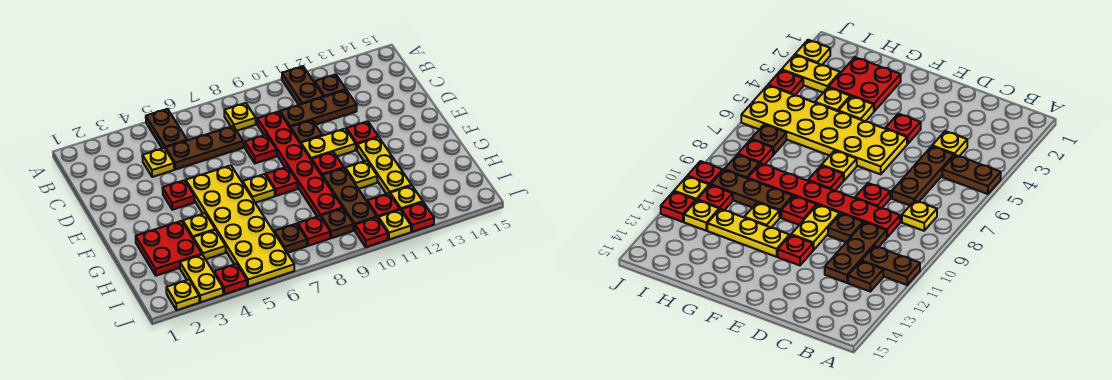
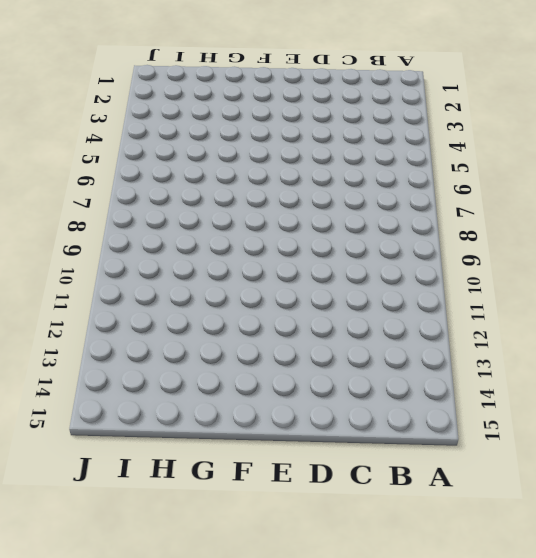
none -> brown 1x2 plate [146,109,187,149]
none -> brown 1x2 plate [282,66,324,105]
none -> yellow 1x1 plate [224,103,256,131]
none -> brown 1x1 plate [315,75,346,97]

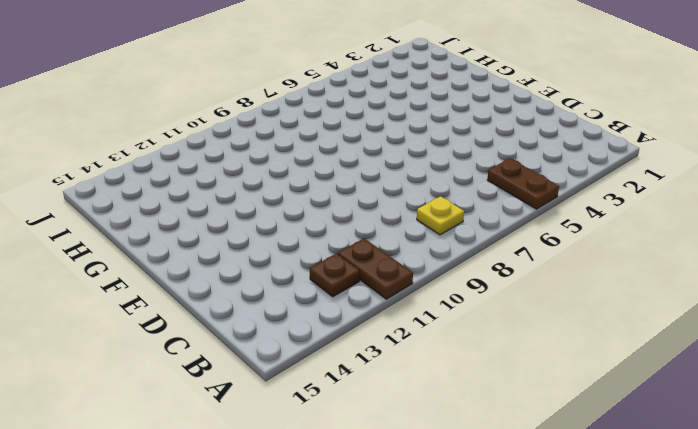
none -> yellow 1x1 plate [142,148,174,177]
none -> brown 1x3 plate [166,126,243,170]
none -> red 1x6 plate [257,111,342,217]
none -> brown 1x3 plate [280,90,357,127]

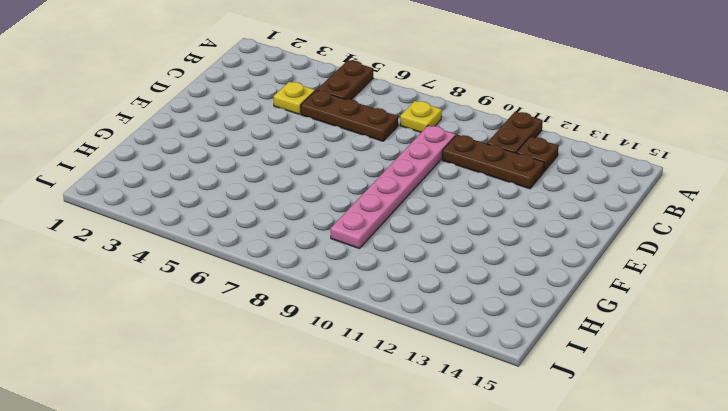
pink 1x6 plate [331,125,456,249] -> red 1x6 plate [257,111,342,217]
none -> red 1x1 plate [245,135,277,163]
none -> brown 1x1 plate [290,120,322,144]
none -> red 1x1 plate [162,180,195,210]
none -> yellow 2x6 plate [186,165,294,286]

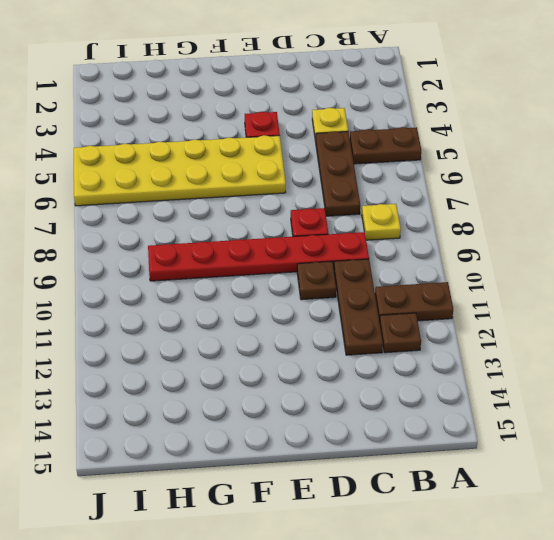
none -> yellow 1x2 plate [301,129,356,160]
none -> red 1x1 plate [346,121,378,150]
none -> yellow 1x1 plate [243,174,275,203]
none -> red 1x1 plate [266,167,298,196]

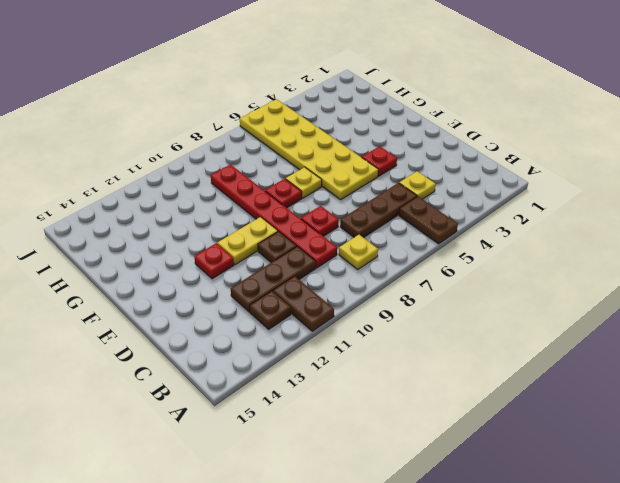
none -> red 1x1 plate [312,152,344,176]
none -> yellow 1x3 plate [357,137,411,194]
none -> red 2x2 plate [136,221,202,276]
none -> yellow 1x1 plate [183,213,215,238]

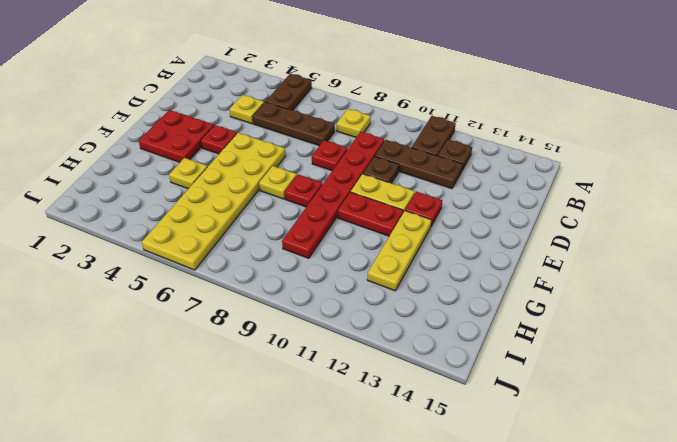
red 2x2 plate [139,110,214,162] -> red 2x2 plate moved to [136,221,202,276]
red 1x2 plate [338,192,403,236] -> red 1x1 plate [312,152,344,176]
none -> brown 1x3 plate [322,168,377,230]
none -> yellow 1x1 plate [345,161,378,189]
none -> yellow 1x1 plate [193,230,226,259]
none -> yellow 1x2 plate [180,255,223,302]

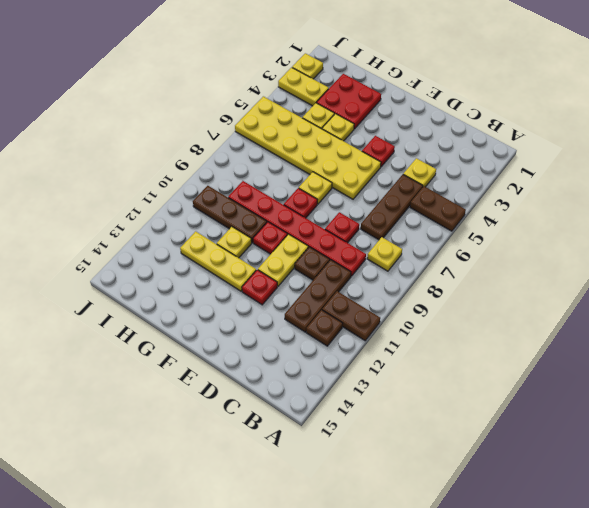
none -> brown 1x1 plate [274,224,307,253]
none -> red 1x1 plate [298,216,330,246]
none -> brown 1x1 plate [321,208,354,238]
none -> red 1x1 plate [367,193,400,218]

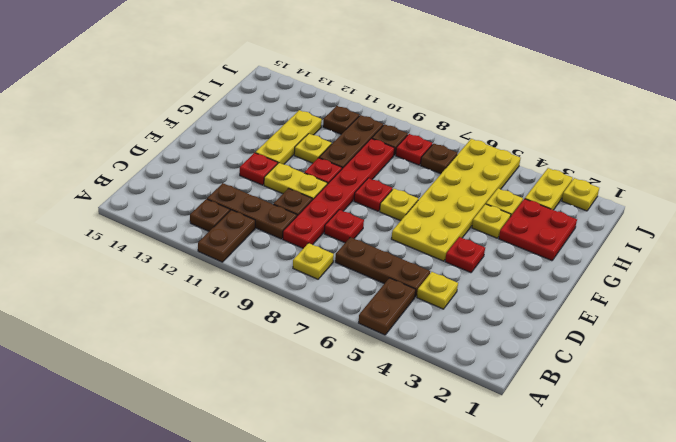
brown 1x1 plate [323,106,359,134] -> red 1x1 plate [367,193,400,218]
none -> yellow 1x1 plate [390,186,423,210]
none -> red 1x1 plate [214,264,247,294]
none -> red 1x1 plate [355,217,388,247]
none -> yellow 1x1 plate [378,210,411,239]

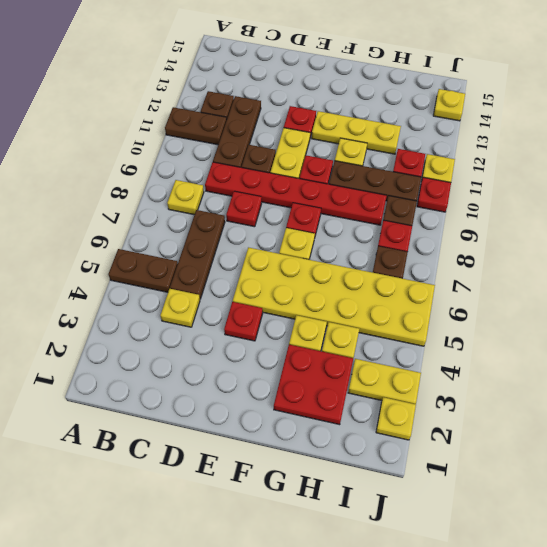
yellow 1x1 plate [433,89,465,121] -> yellow 1x1 plate moved to [390,186,423,210]
none -> red 1x1 plate [214,264,247,294]
none -> red 1x1 plate [401,202,434,232]

